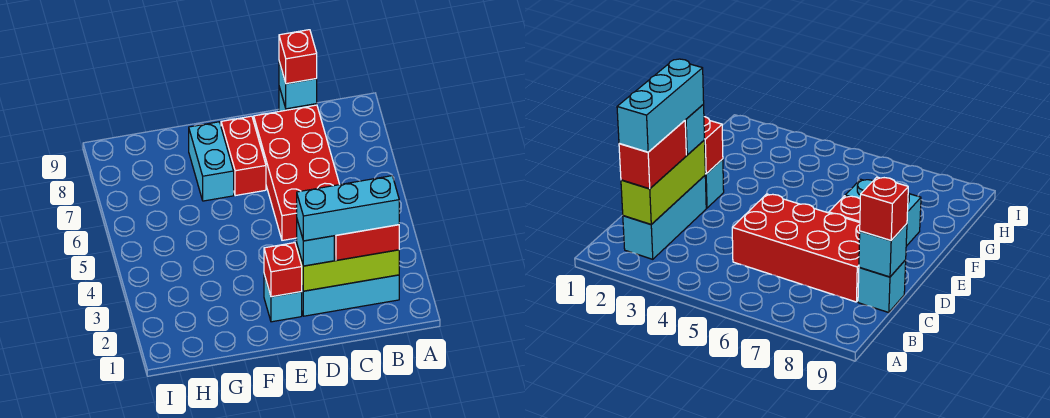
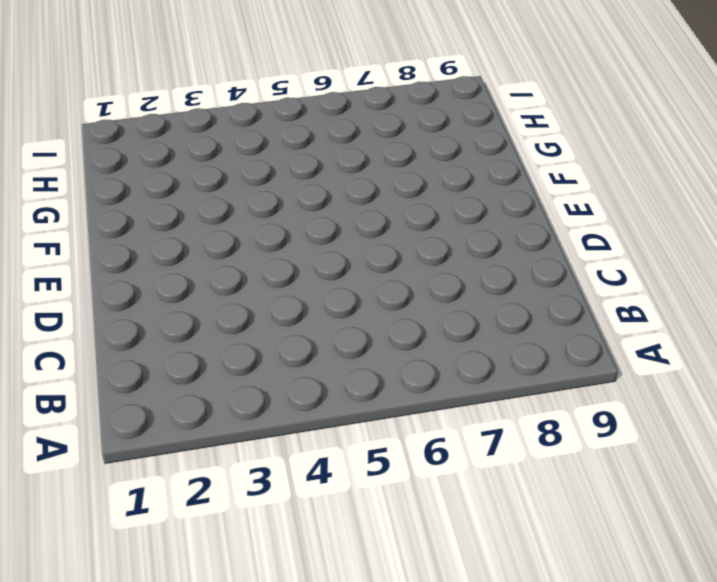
none -> cyan 1x3 brick [302,275,399,316]
none -> red 2x4 brick [254,105,340,240]
none -> cyan 1x1 brick [858,260,906,313]

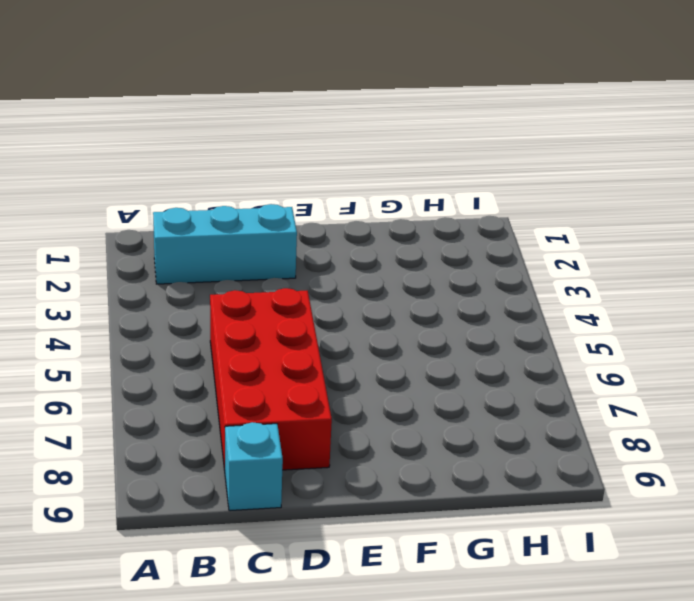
none -> cyan 1x1 brick [264,274,302,322]
none -> red 1x2 brick [221,116,266,196]
none -> cyan 1x2 brick [189,122,234,201]

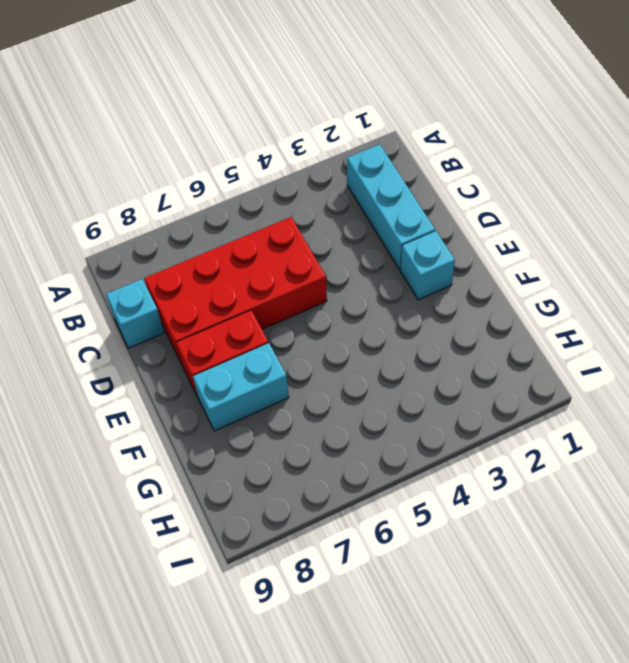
none -> lime 1x3 brick [297,246,399,291]
none -> cyan 1x1 brick [279,62,317,109]
none -> red 1x1 brick [264,243,302,297]

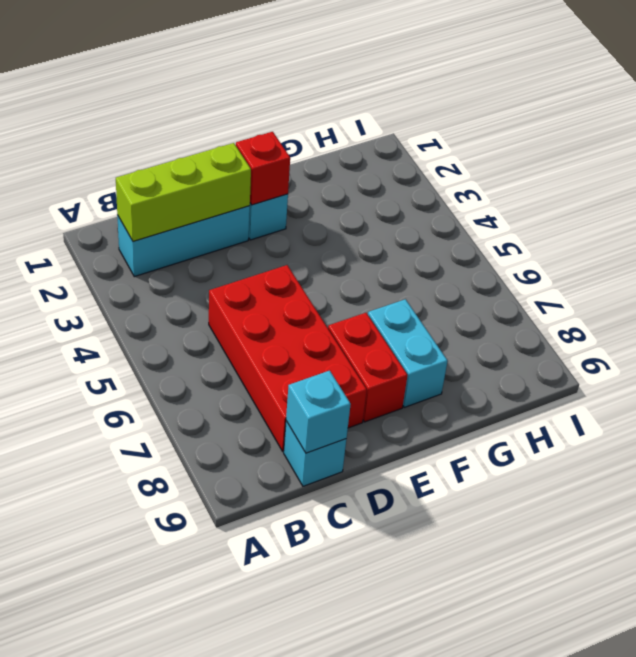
none -> red 1x2 brick [334,225,399,260]
none -> red 1x1 brick [279,30,317,84]
none -> cyan 1x1 brick [297,220,334,266]

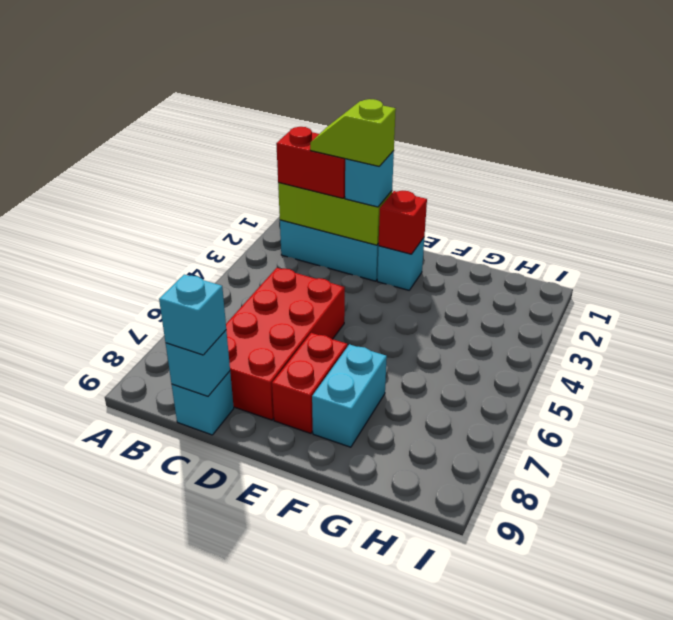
lime 1x2 slope [310,99,396,166] -> cyan 1x3 brick [297,176,399,241]
cyan 1x1 brick [159,275,226,355] -> red 1x1 brick [279,30,317,84]

